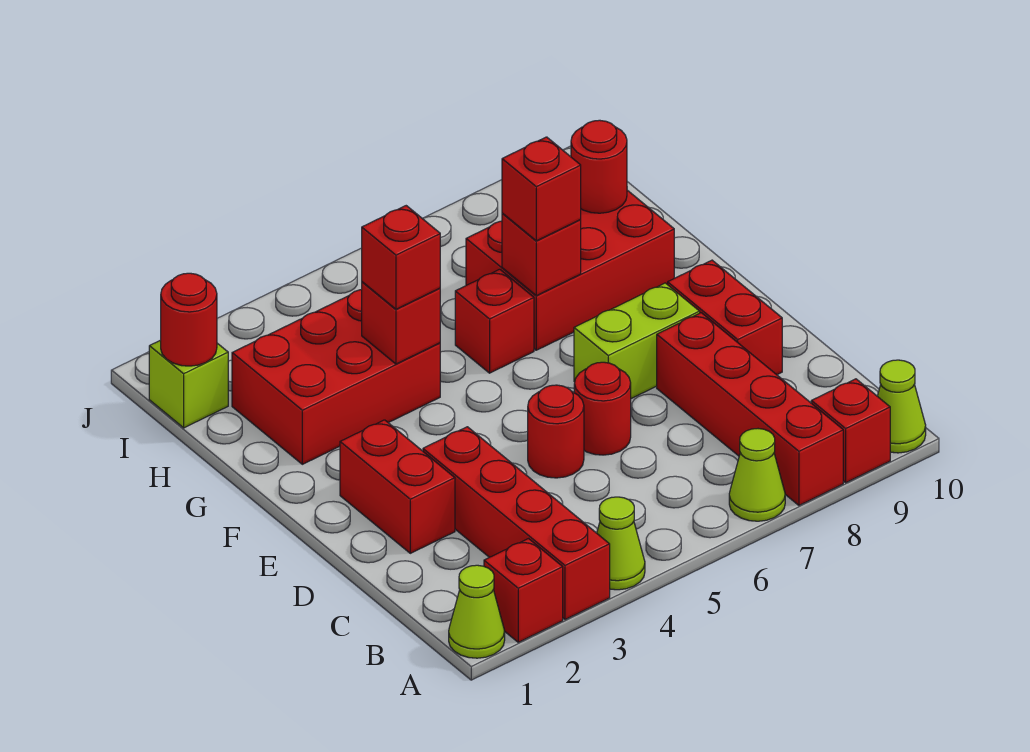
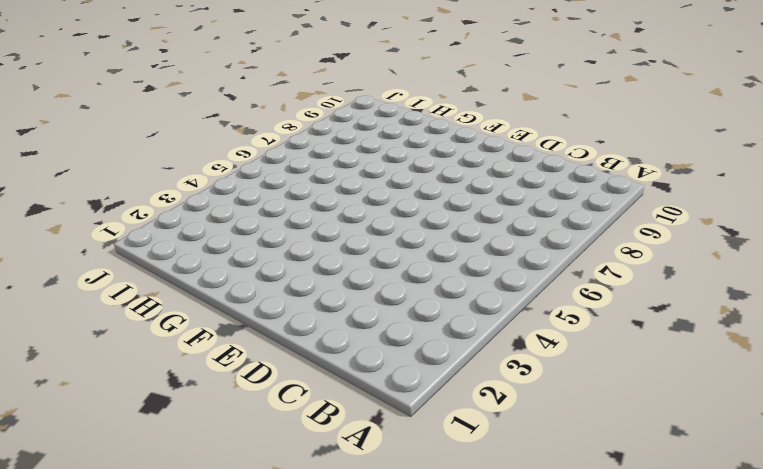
none -> lime 1x1 cone [449,565,505,658]
none -> red 1x1 brick [484,539,563,642]
none -> red 1x4 brick [423,427,610,620]

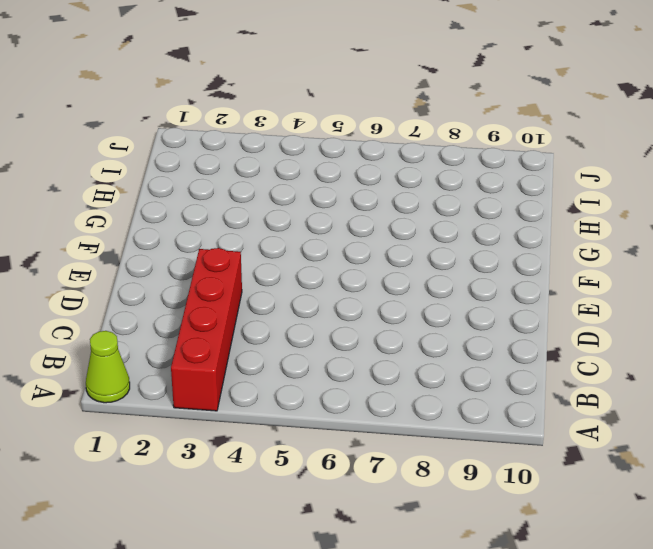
none -> red 1x1 brick [484,539,563,642]
none -> lime 1x1 cone [597,497,645,590]
none -> lime 1x1 cone [729,429,785,521]

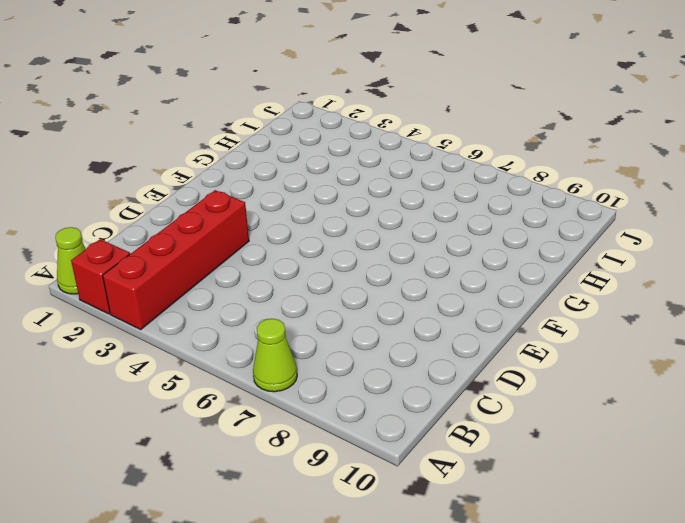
none -> lime 1x1 cone [597,497,645,590]
none -> red 1x4 brick [657,313,843,505]
none -> red 1x1 brick [811,379,890,483]

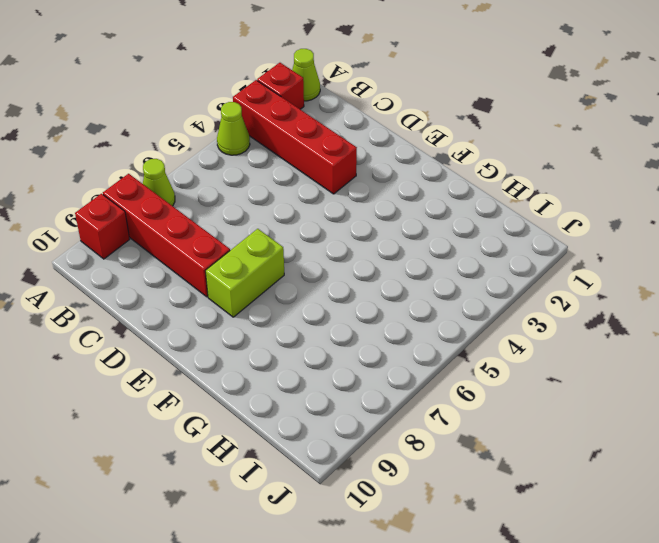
none -> lime 1x1 cone [878,360,926,453]
none -> red 1x2 brick [340,420,455,553]
none -> red 1x1 round brick [528,385,584,478]

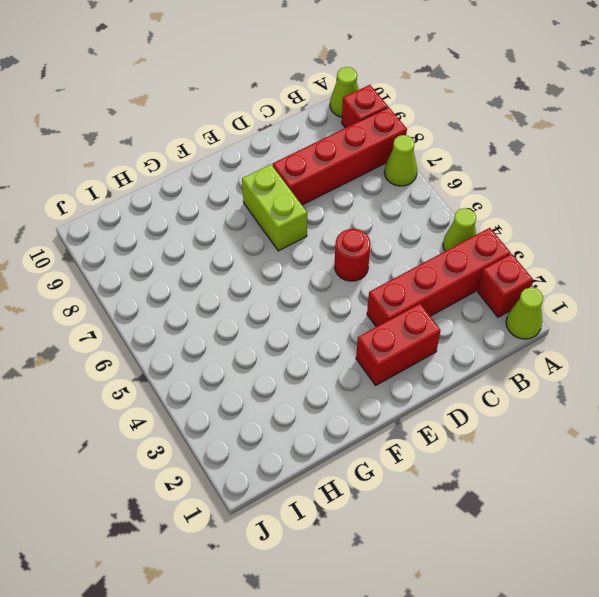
none -> red 1x1 round brick [574,362,631,455]
none -> red 1x2 brick [668,260,782,375]
none -> red 2x3 brick [232,290,440,464]

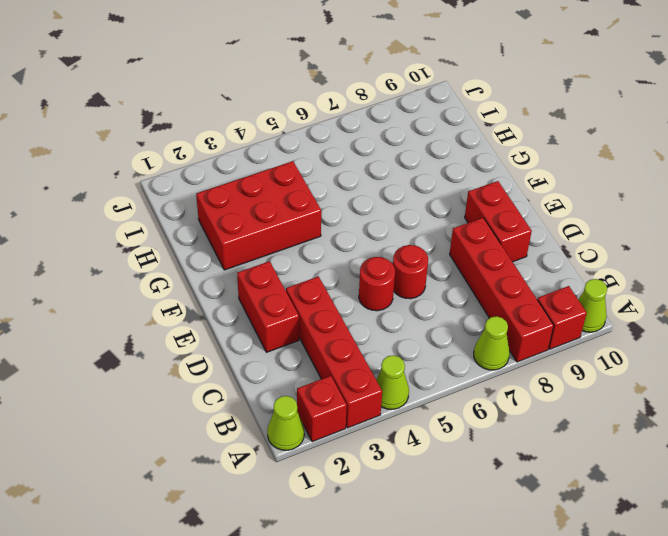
none -> lime 1x2 brick [574,283,700,399]
none -> red 1x1 brick [455,269,534,373]
none -> red 2x3 brick [466,190,674,350]

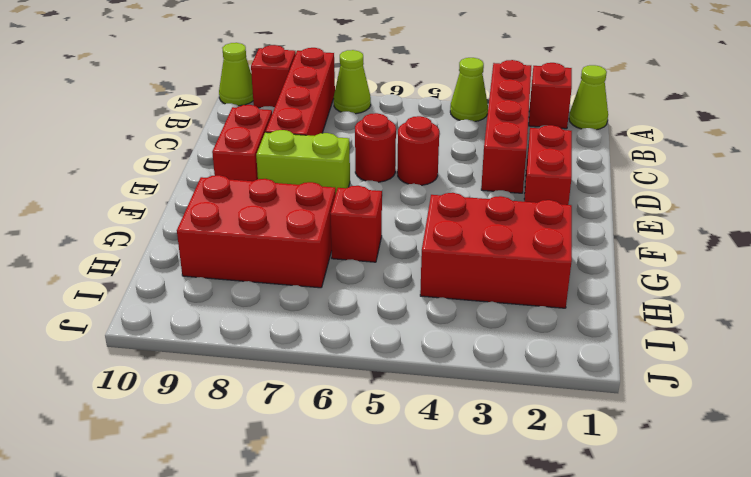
none -> lime 1x1 brick [149,340,228,428]
none -> red 1x1 brick [361,282,440,364]
none -> red 1x1 brick [502,213,581,296]

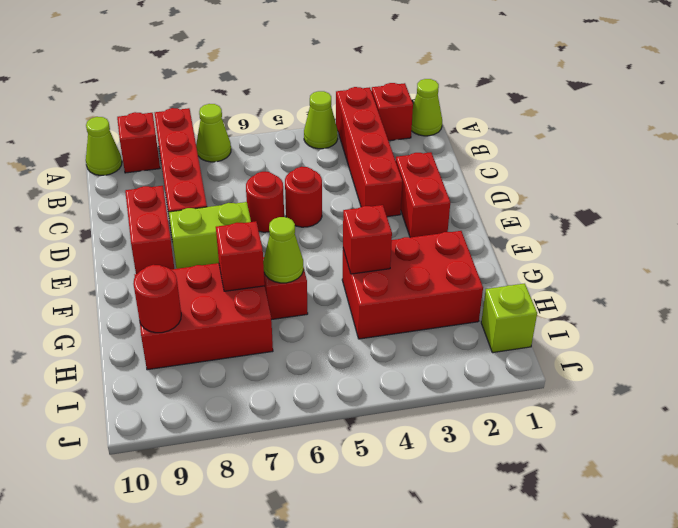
lime 1x1 cone [263,217,303,283] -> none
none -> red 1x1 round brick [161,273,217,366]
none -> red 1x1 brick [362,206,440,309]
none -> red 1x1 brick [502,137,581,241]

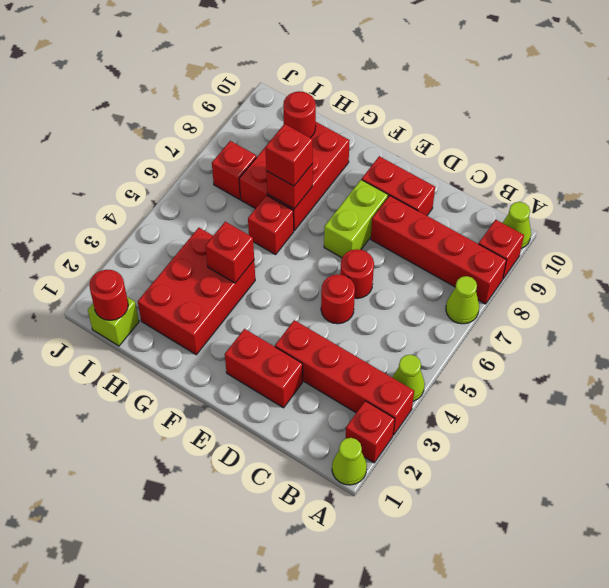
red 1x1 brick [212,141,257,199] -> red 1x1 brick moved to [362,206,440,309]

